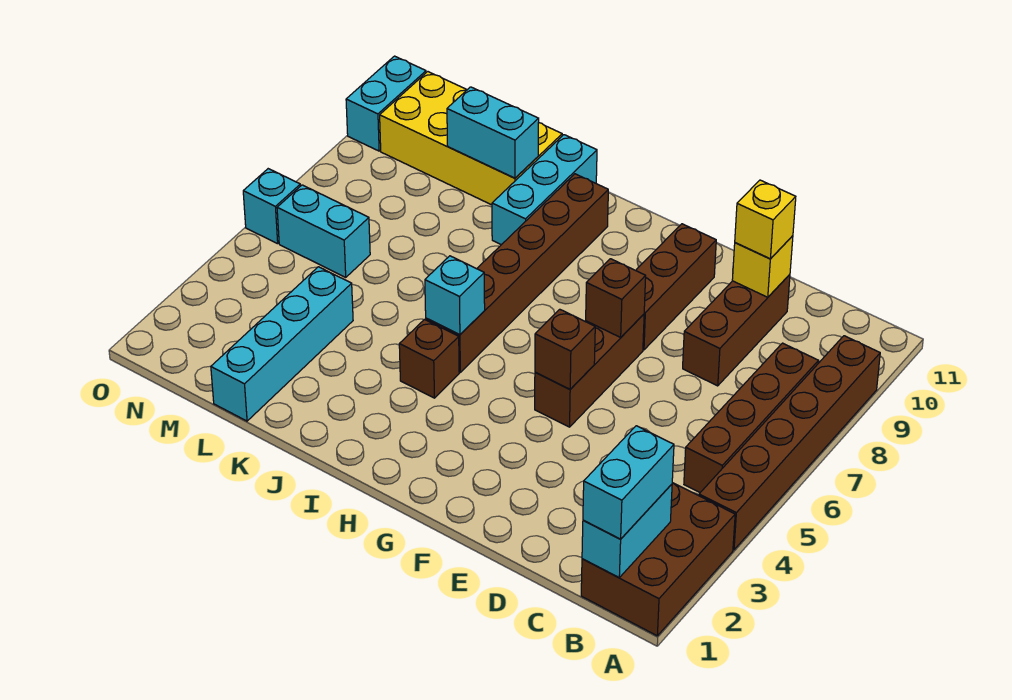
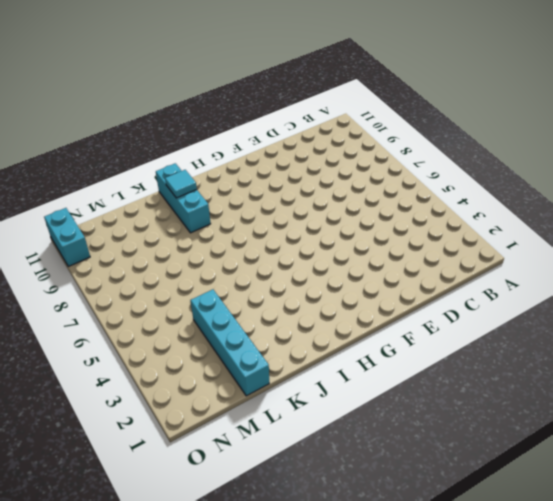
cyan 1x1 tile [165,170,197,198] -> none
none -> brown 2x3 brick [581,483,735,636]
none -> brown 1x6 brick [699,336,880,550]
none -> brown 1x4 brick [684,343,818,492]

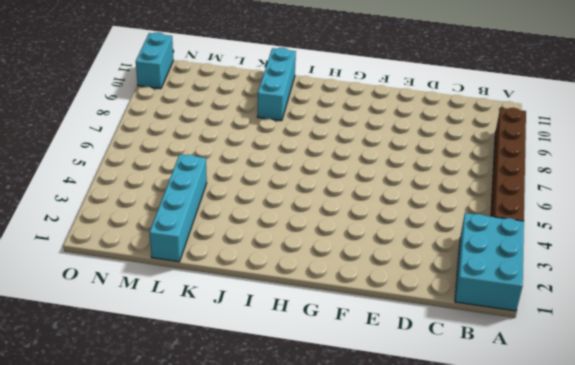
cyan 2x3 brick [455,213,524,311] -> brown 2x3 brick [581,483,735,636]
none -> brown 1x4 brick [684,343,818,492]
none -> brown 1x3 brick [683,275,790,386]
none -> brown 1x3 brick [535,314,644,427]

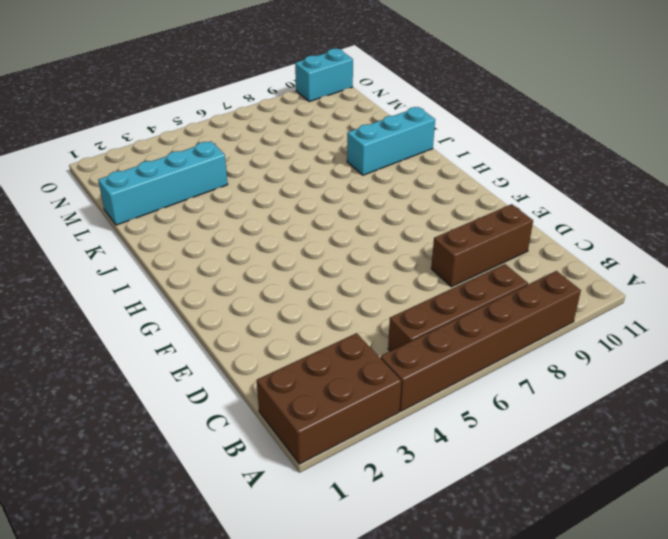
none -> brown 1x3 brick [535,314,644,427]
none -> brown 1x3 brick [636,224,716,350]
none -> brown 1x1 brick [399,320,459,398]

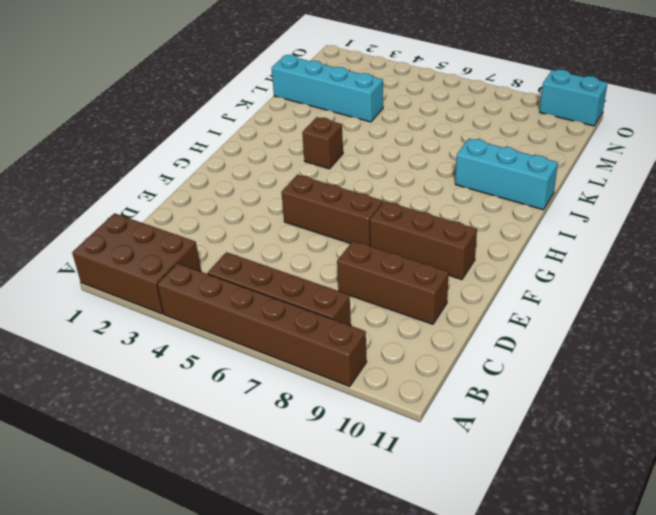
none -> brown 1x6 brick [426,174,608,372]
none -> yellow 2x4 brick [380,72,562,205]
none -> cyan 1x2 brick [277,185,370,277]

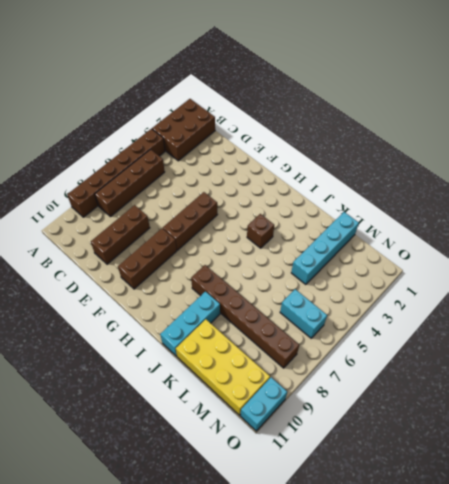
brown 1x6 brick [191,265,299,368] -> brown 1x6 brick turned to [426,174,608,372]
none -> cyan 1x1 brick [243,169,300,244]
none -> cyan 1x2 brick [582,484,672,578]
none -> yellow 1x1 brick [732,236,793,297]

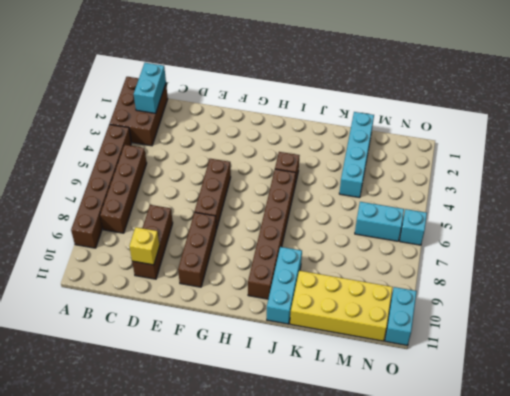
none -> brown 1x1 brick [535,309,595,389]
none -> brown 1x1 brick [586,259,646,337]
none -> cyan 1x1 brick [425,256,485,335]

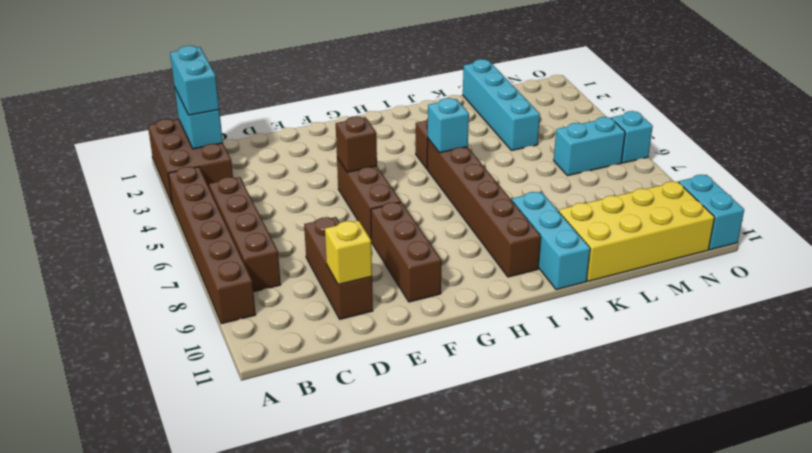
none -> brown 1x1 brick [586,259,646,337]
none -> cyan 1x2 brick [447,87,539,178]
none -> yellow 1x1 brick [735,180,796,259]

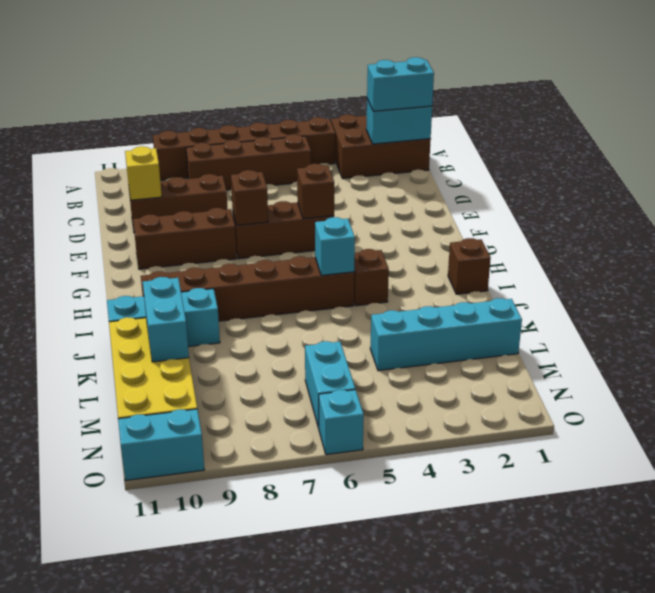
brown 1x1 brick [448,238,491,294] -> none
none -> yellow 1x1 brick [735,180,796,259]

